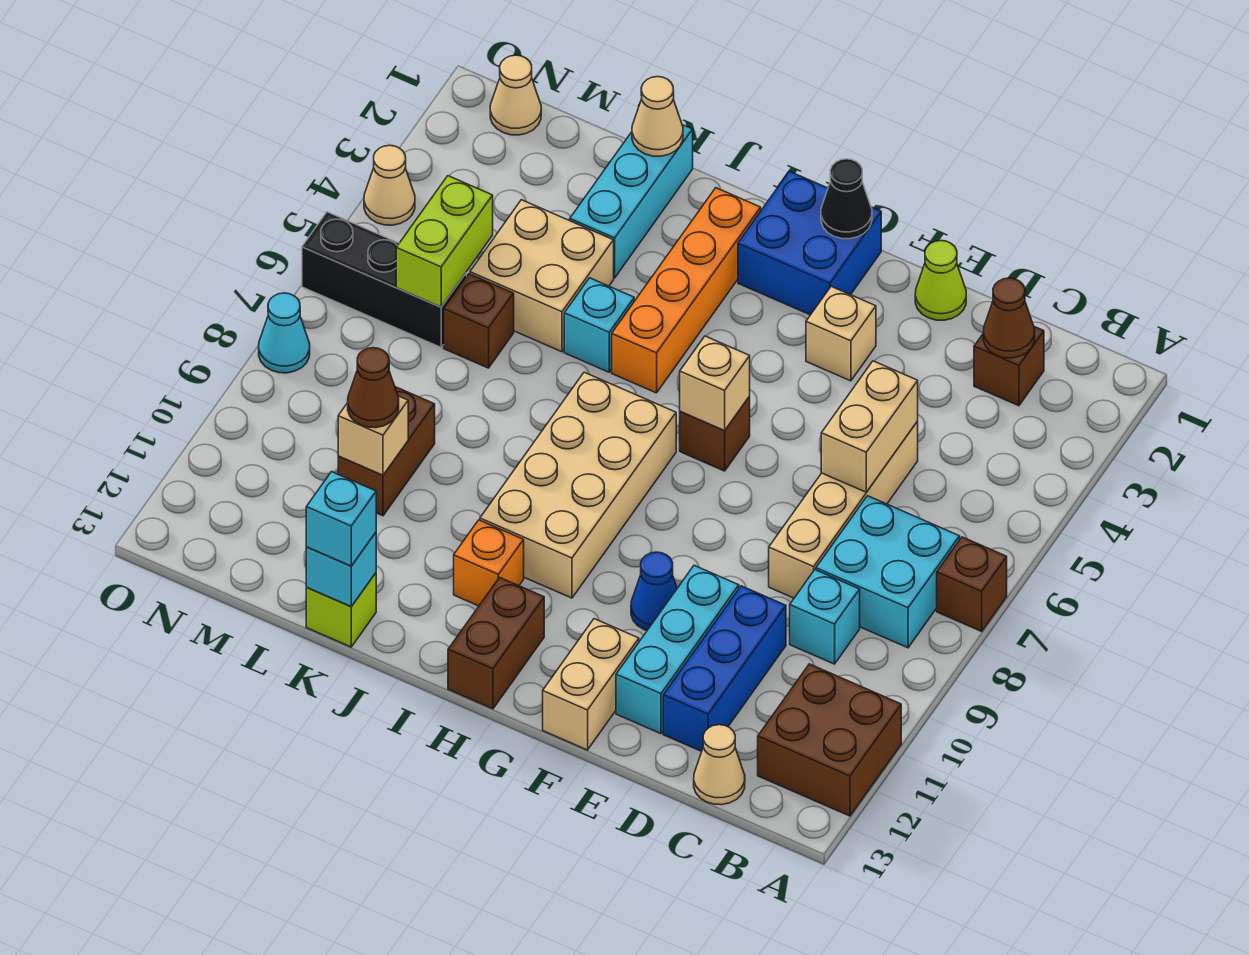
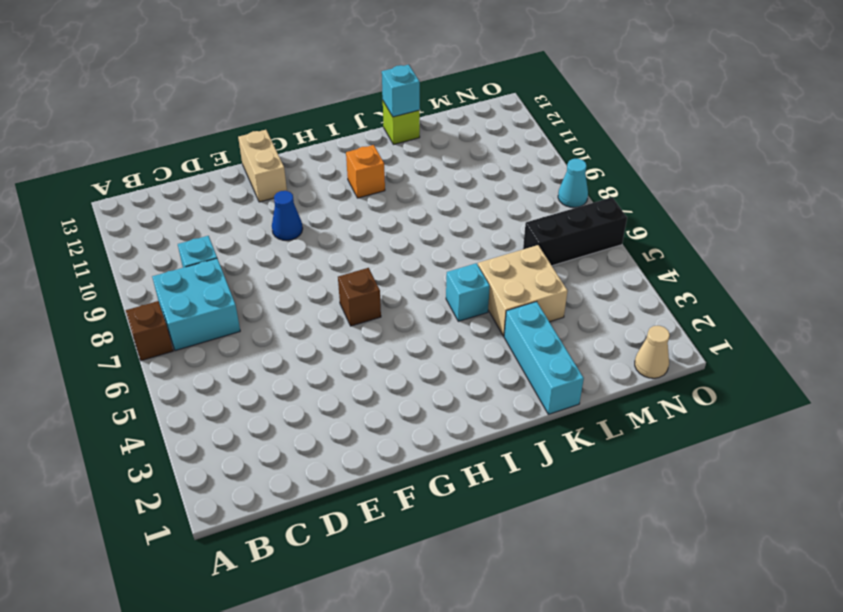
none -> brown 2x2 brick [758,664,901,816]
none -> brown 1x1 brick [974,327,1044,406]
none -> tan 1x1 cone [694,725,745,805]
none -> tan 1x4 brick [769,421,918,598]

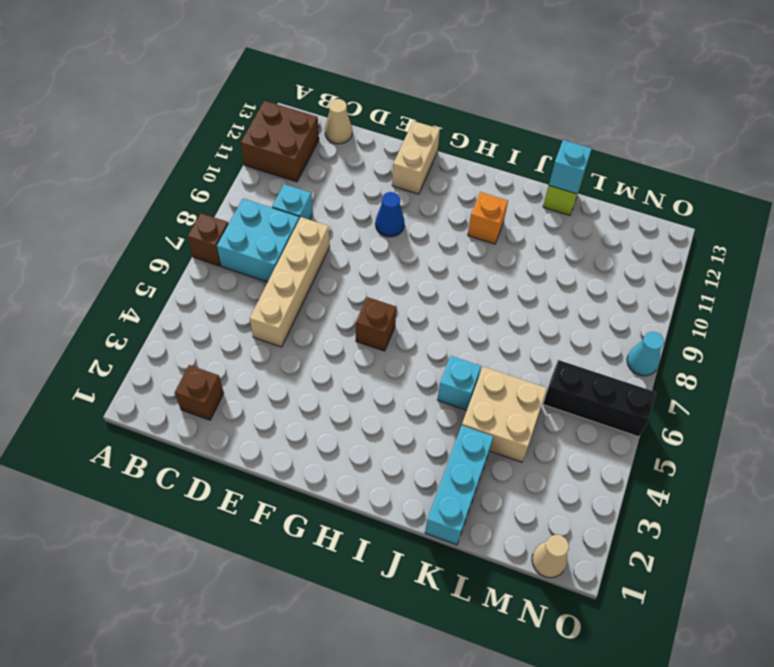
none -> blue 1x3 brick [663,586,786,751]
none -> lime 1x1 cone [915,241,966,320]
none -> cyan 1x3 brick [616,565,739,734]
none -> tan 1x1 brick [806,286,876,381]

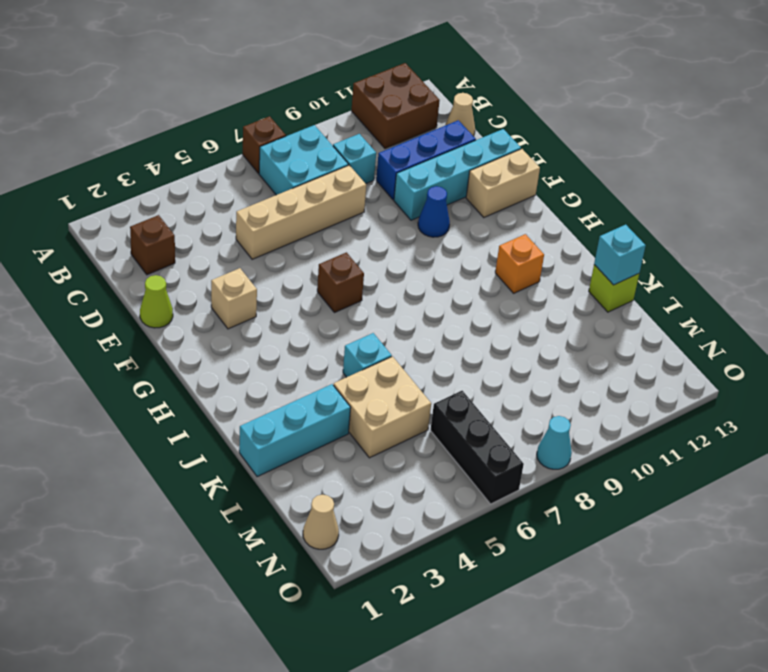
cyan 1x4 brick [394,129,521,220] -> cyan 1x3 brick [616,565,739,734]
none -> blue 2x2 brick [738,171,881,315]
none -> tan 2x4 brick [480,372,676,598]
none -> brown 1x2 brick [448,577,544,709]
none -> orange 1x4 brick [612,188,761,393]

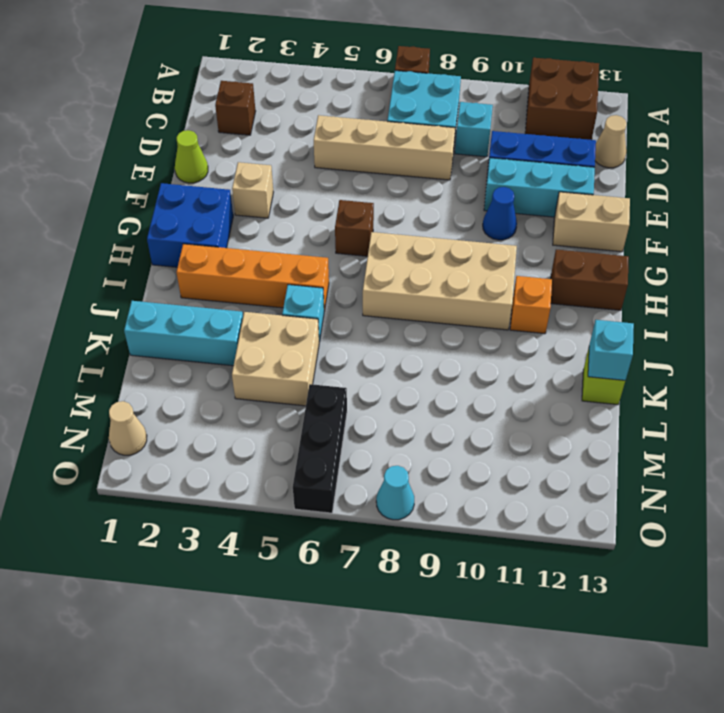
none -> brown 1x1 brick [444,274,514,368]
none -> brown 1x2 brick [338,387,435,516]
none -> tan 1x1 cone [364,145,415,225]
none -> brown 1x1 cone [983,278,1035,358]

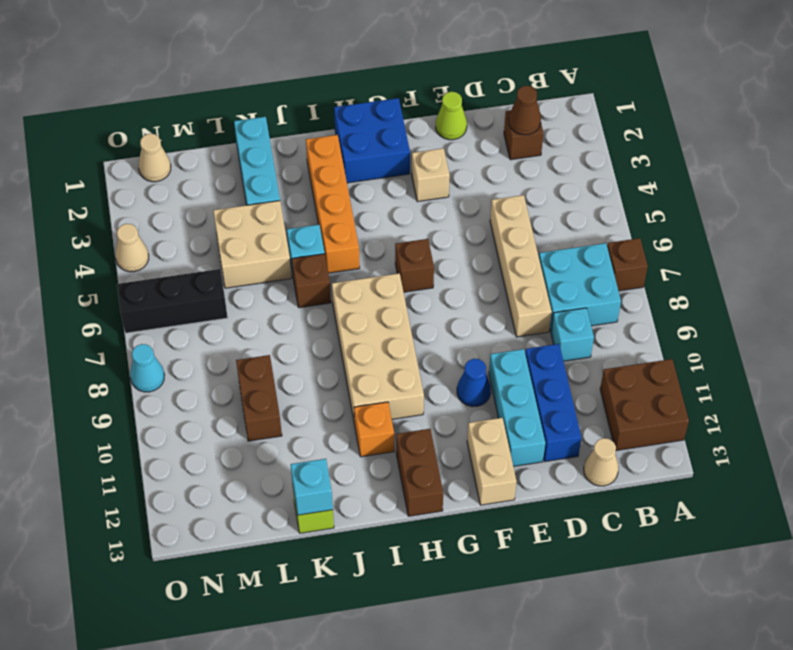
brown 1x1 brick [292,254,331,308] -> brown 1x1 brick moved to [444,274,514,368]
none -> tan 1x2 brick [821,361,918,492]
none -> black 1x1 cone [821,159,872,239]
none -> tan 1x1 brick [680,336,750,431]
none -> tan 1x1 cone [632,77,683,156]

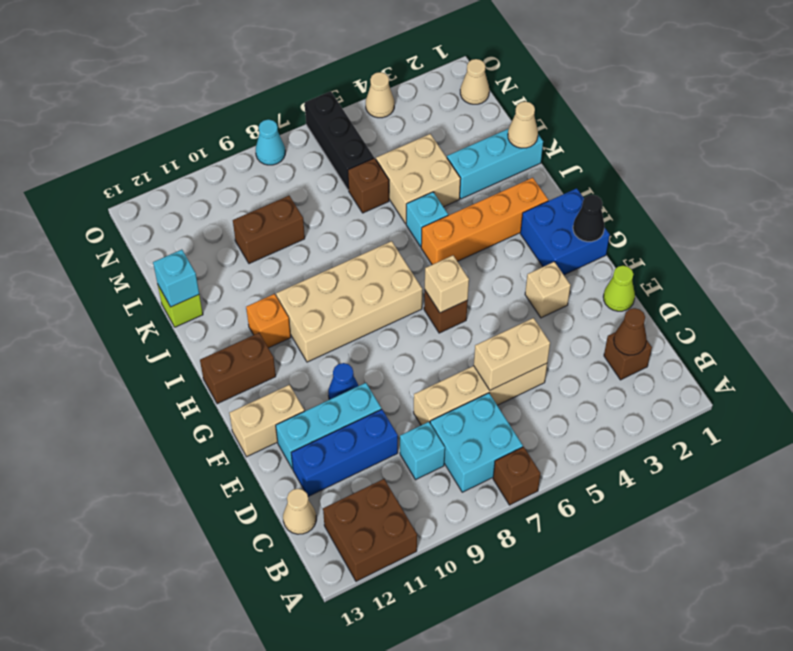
none -> tan 1x1 brick [338,396,408,475]
none -> lime 1x2 brick [396,176,493,307]
none -> cyan 1x1 brick [306,472,376,566]
none -> brown 1x1 cone [348,348,399,428]

